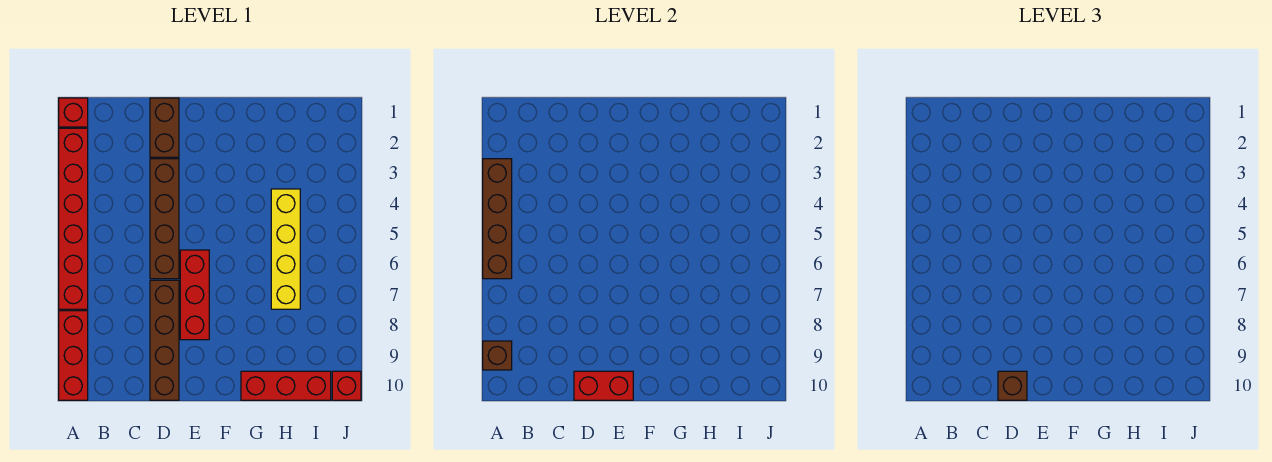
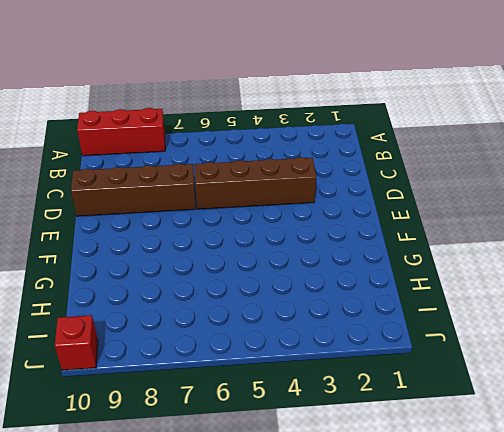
none -> red 1x1 brick [59,98,88,127]
none -> red 1x6 brick [59,128,88,309]
none -> brown 1x2 brick [150,98,179,157]

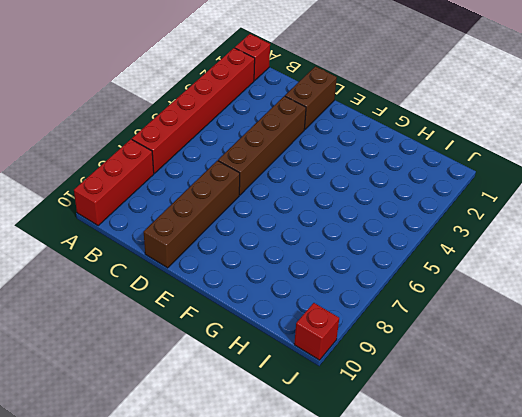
none -> red 1x3 brick [180,250,209,340]
none -> red 1x3 brick [241,371,331,400]
none -> yellow 1x4 brick [271,189,300,309]

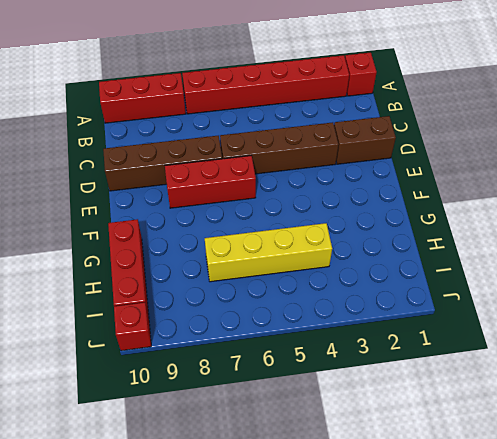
none -> brown 1x4 brick [483,159,512,279]
none -> brown 1x1 brick [483,341,512,370]
none -> red 1x2 brick [574,371,633,400]

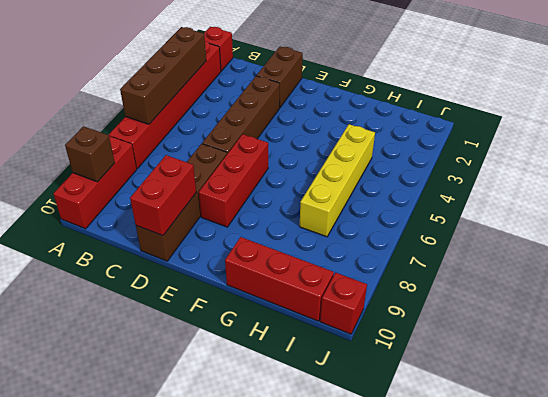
red 1x2 brick [130,155,196,236] -> red 1x2 brick turned to [574,371,633,400]
none -> brown 1x1 brick [998,371,1027,400]

